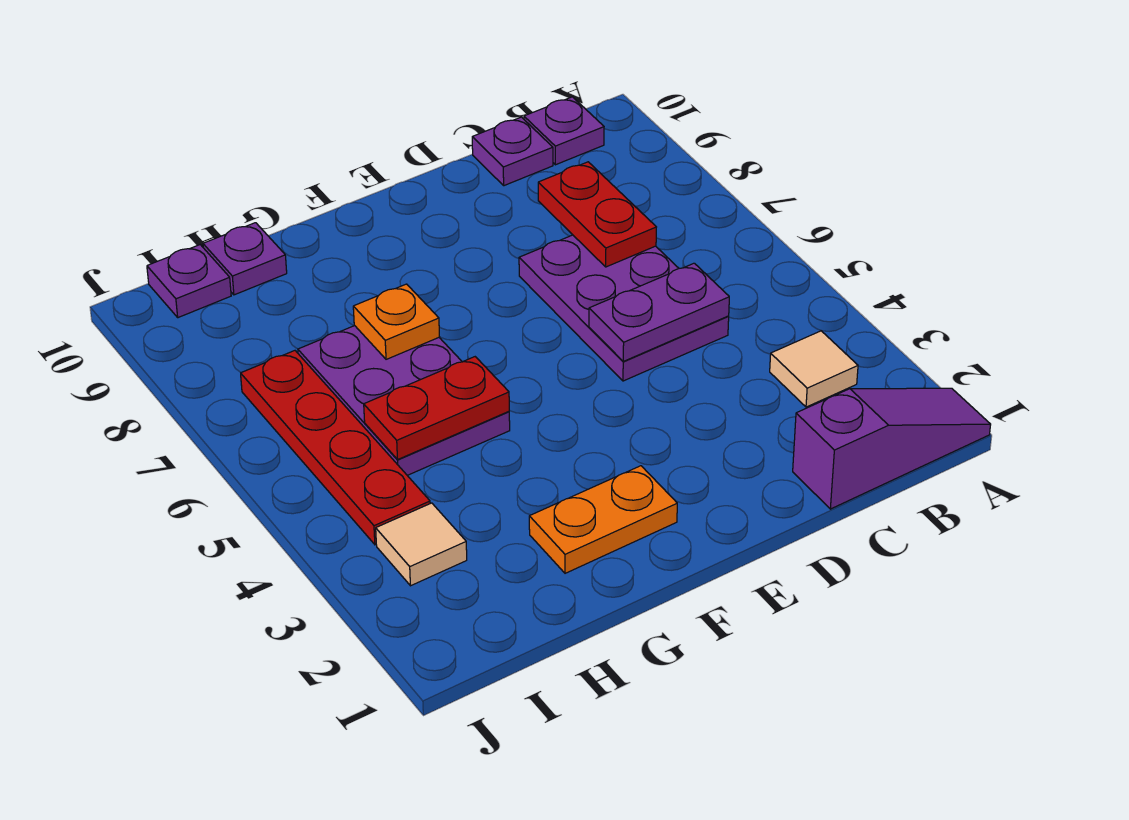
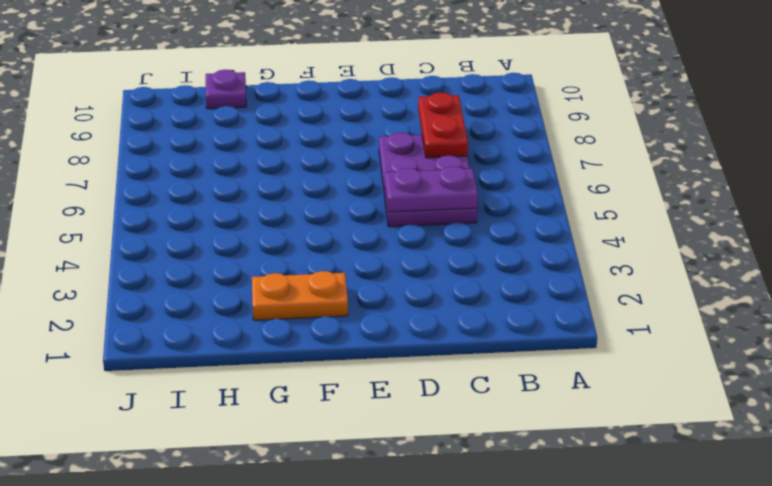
none -> purple 1x3 slope [793,388,991,509]
none -> tan 1x1 tile [770,331,858,407]
none -> purple 1x1 plate [524,97,604,165]

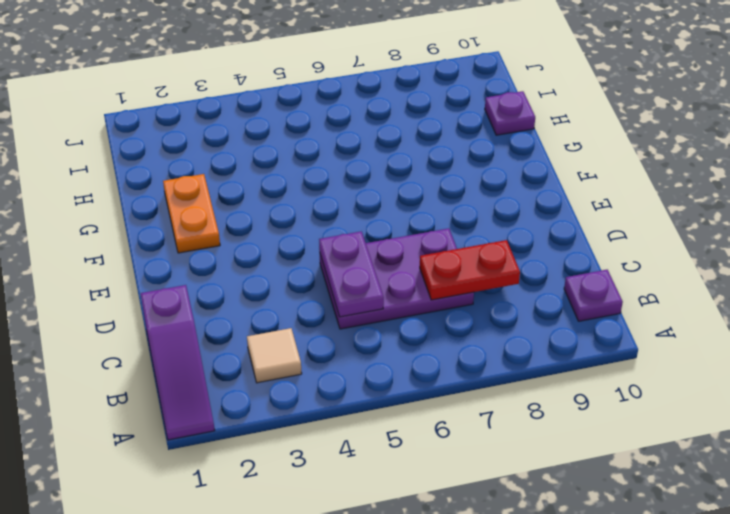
none -> purple 1x1 plate [472,117,553,186]
none -> purple 2x3 plate [298,326,510,475]
none -> tan 1x1 tile [376,503,467,586]

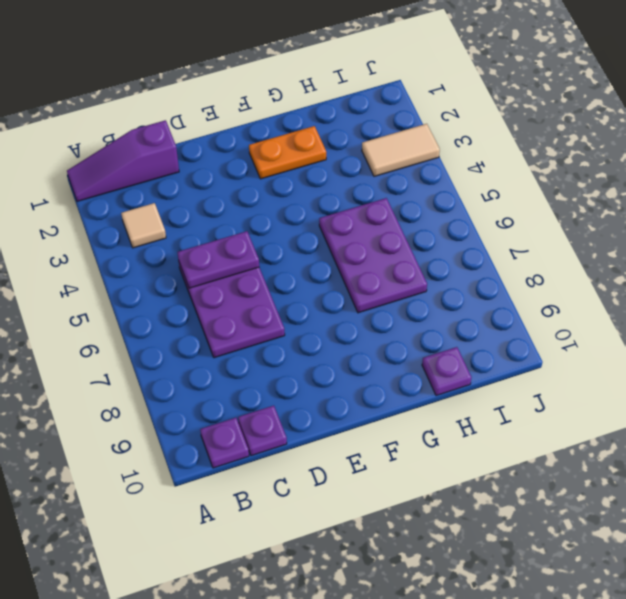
tan 1x2 tile [362,124,440,176] -> tan 1x1 tile [376,503,467,586]
none -> red 1x4 plate [241,351,430,545]
none -> purple 1x1 plate [147,245,231,318]
none -> red 1x2 plate [538,162,656,267]

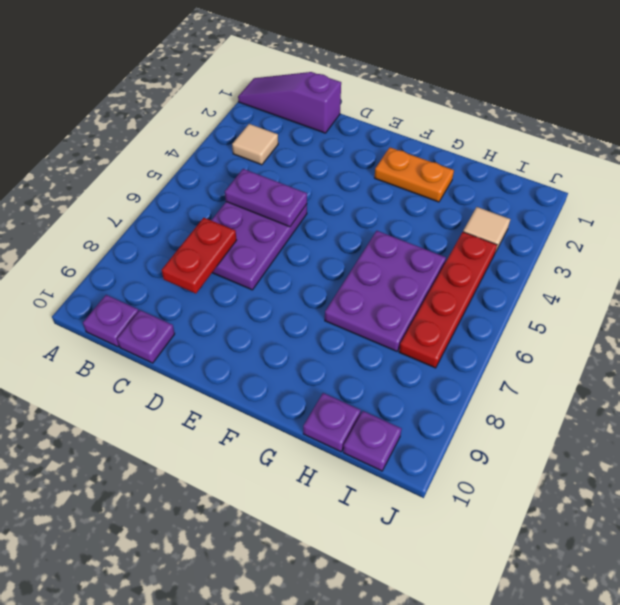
none -> red 1x2 plate [364,357,509,459]
none -> orange 1x1 plate [353,284,439,359]

